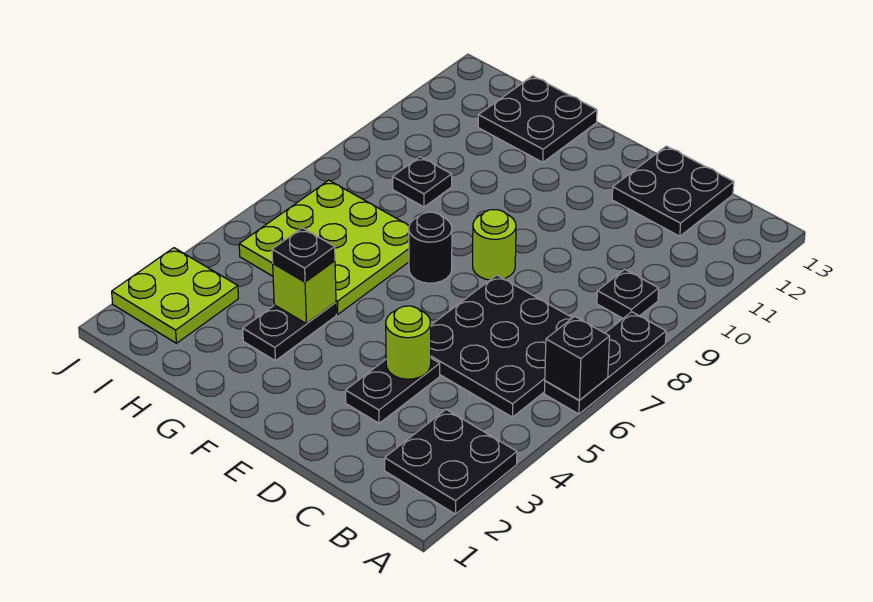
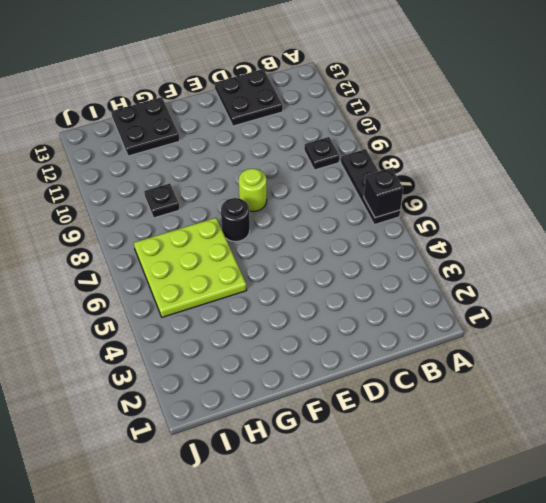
none -> black 2x2 plate [385,409,517,514]
none -> black 3x3 plate [431,275,572,417]
none -> black 1x2 plate [346,358,440,423]

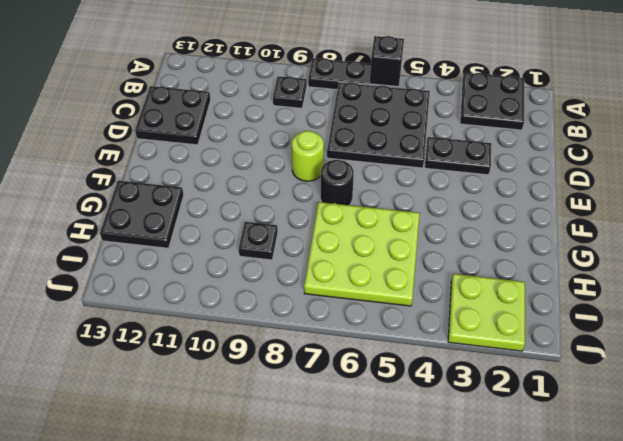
none -> black 1x2 plate [243,302,336,361]
none -> lime 1x1 round brick [386,306,431,379]
none -> lime 1x1 brick [273,261,336,324]

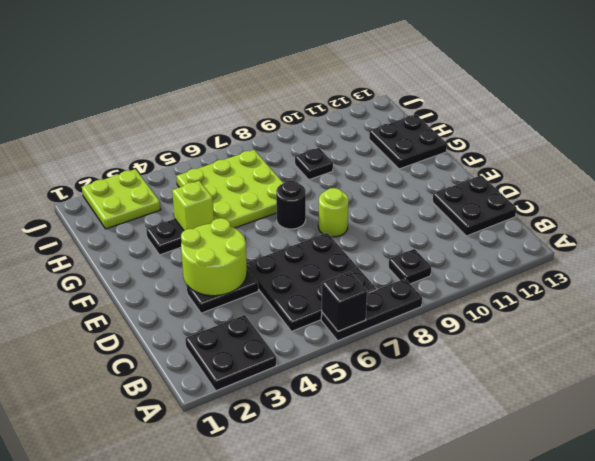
lime 2x2 round brick [181,218,247,296] -> lime 1x1 round brick [386,306,431,379]
none -> black 1x1 plate [272,228,335,282]

